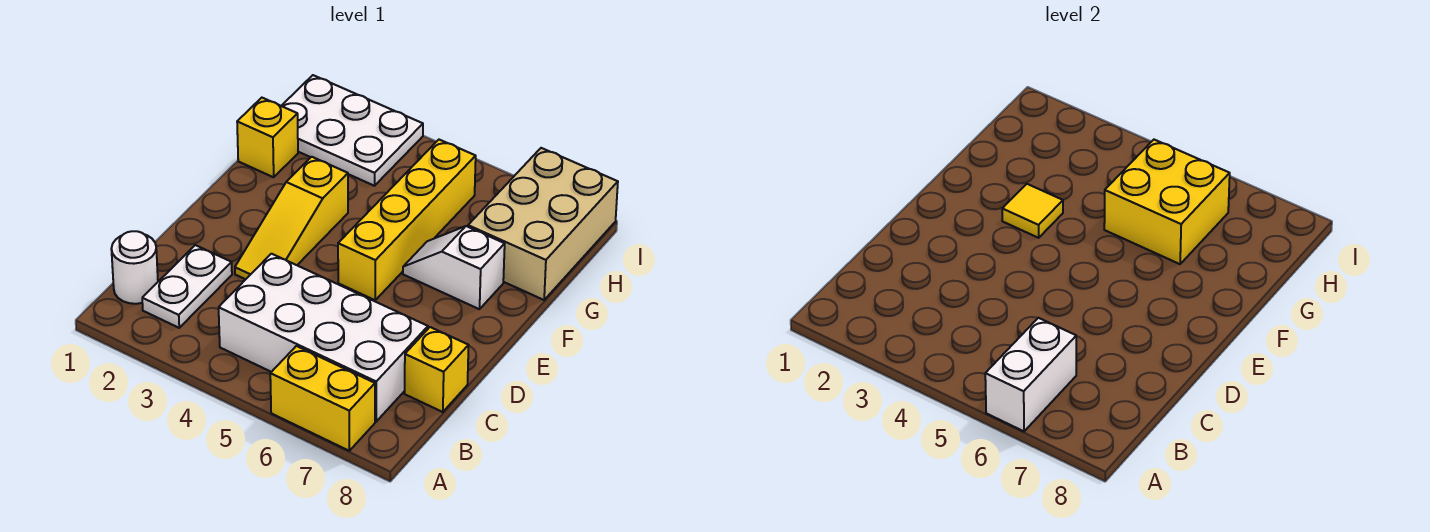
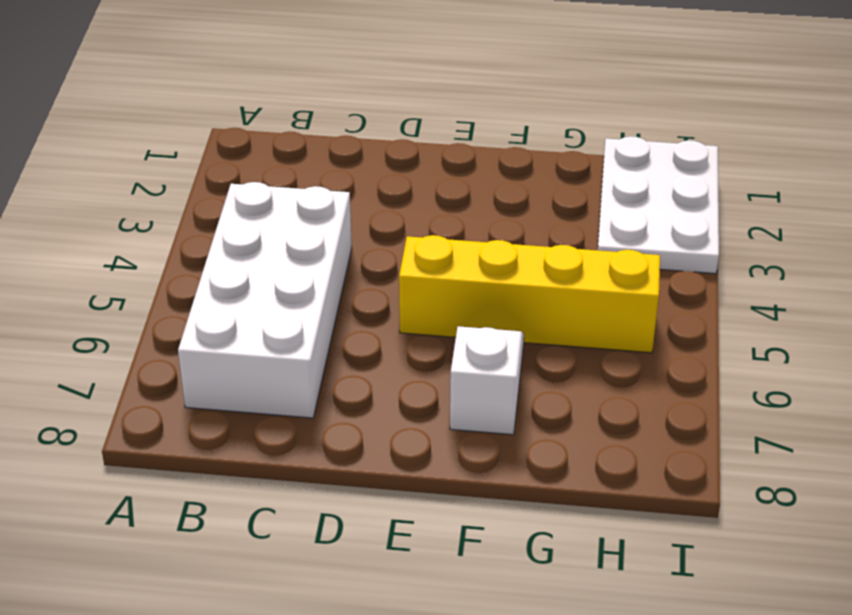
none -> yellow 1x2 brick [270,346,375,451]
none -> white 1x1 round brick [111,231,158,304]
none -> white 1x2 plate [142,245,232,328]

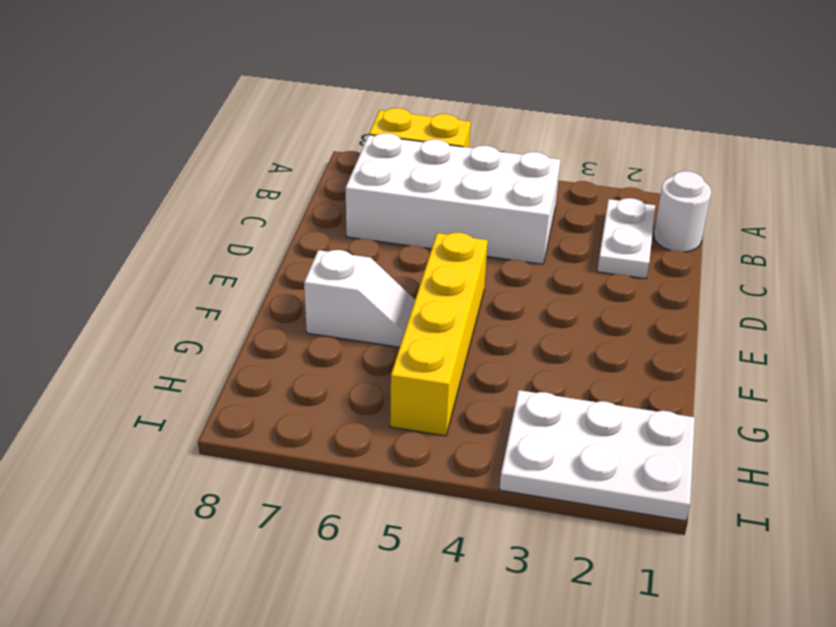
none -> yellow 1x1 brick [404,327,469,412]
none -> yellow 1x3 slope [235,157,348,279]
none -> yellow 1x1 brick [237,98,298,177]

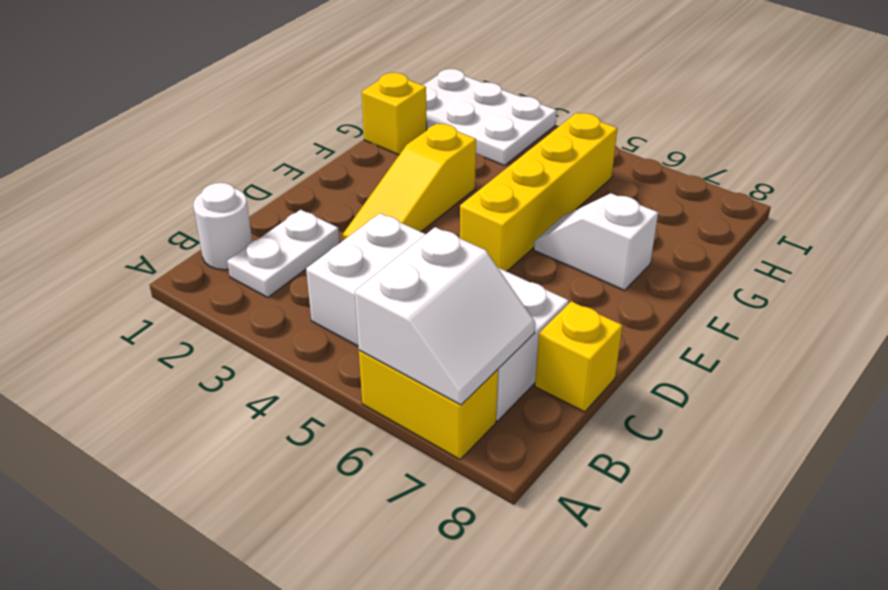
white 2x2 slope [355,227,535,405] -> white 1x2 brick [985,318,1076,431]
none -> tan 2x3 brick [468,148,618,300]
none -> yellow 1x1 tile [1002,184,1063,238]
none -> yellow 2x2 brick [1104,140,1230,264]

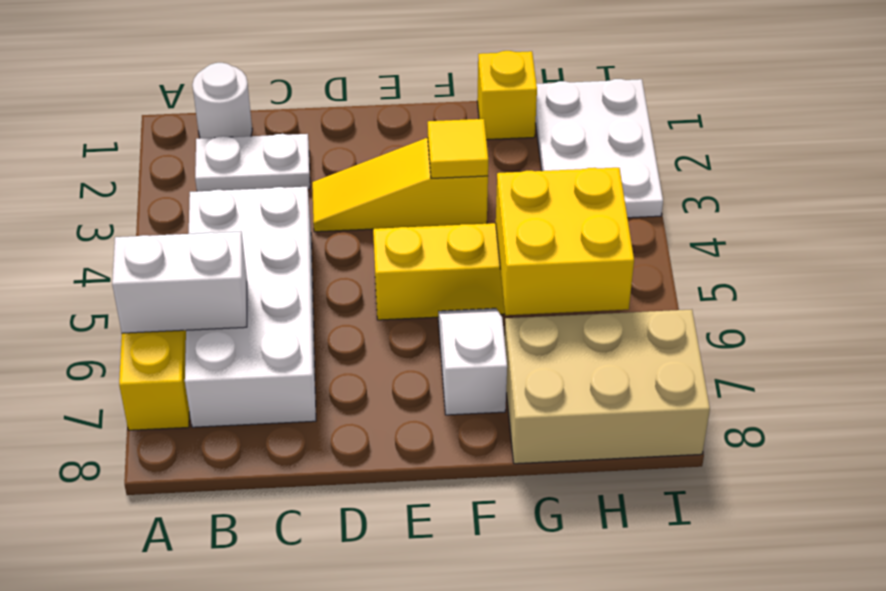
none -> yellow 1x1 brick [404,327,469,412]

